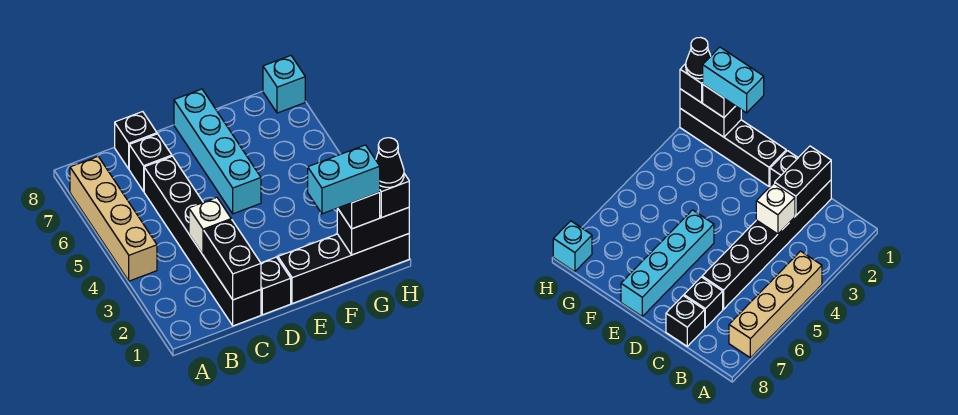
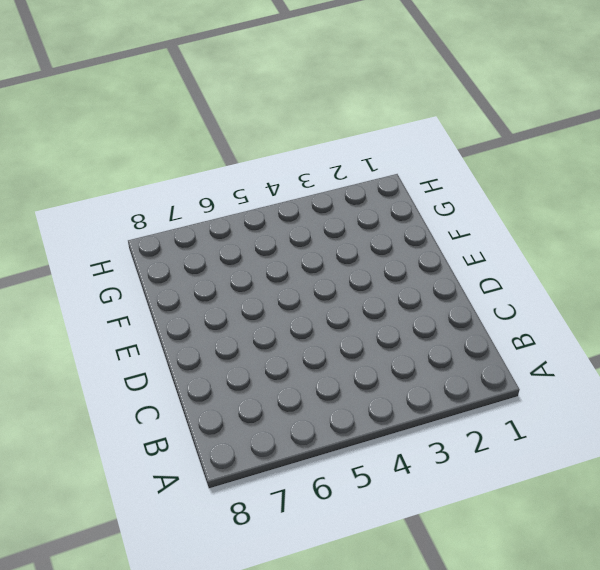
none -> tan 1x4 brick [70,157,157,281]
none -> black 1x6 brick [144,156,261,326]
none -> black 1x1 brick [129,134,172,191]

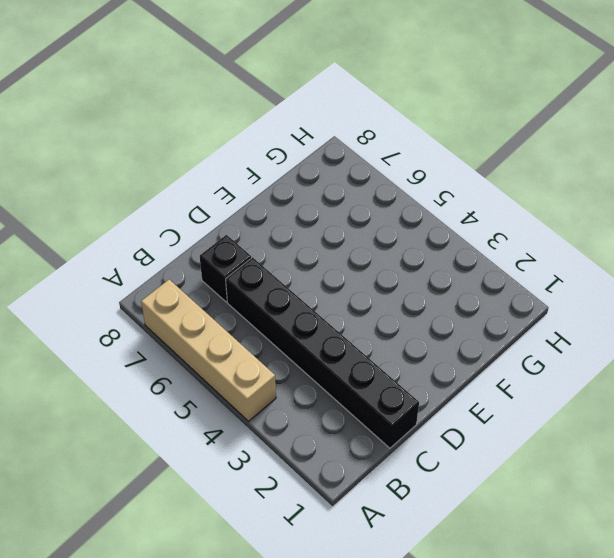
none -> black 1x1 brick [115,112,157,169]
none -> black 1x1 brick [261,257,291,315]
none -> black 1x4 brick [278,234,409,304]

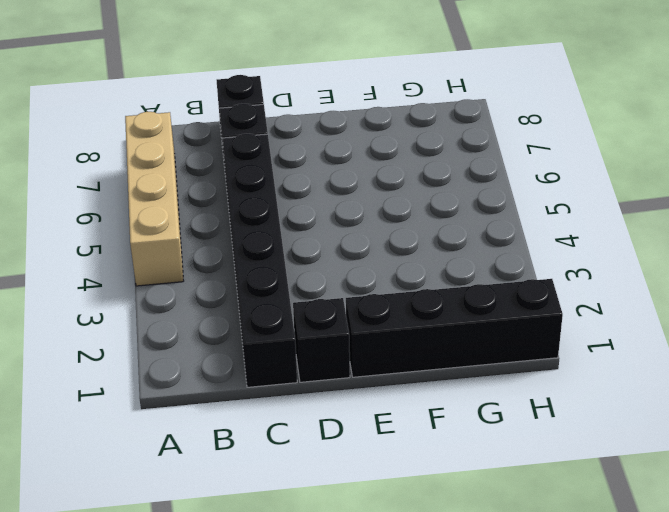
none -> cyan 1x4 brick [174,89,261,214]
none -> cyan 1x1 brick [263,56,305,113]
none -> black 1x2 brick [204,220,261,300]

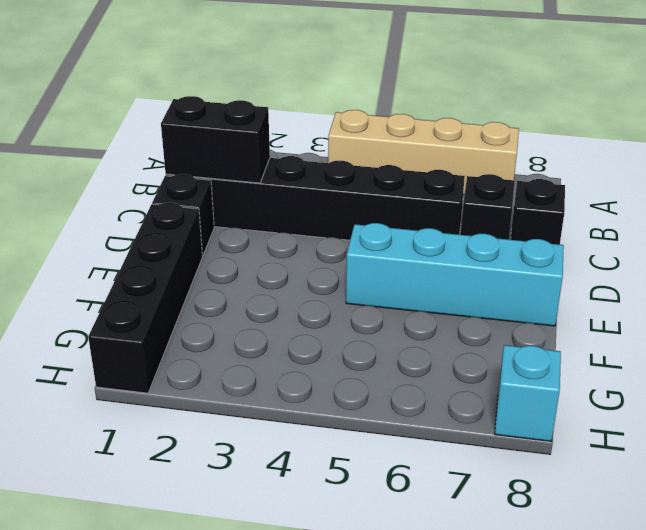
none -> white 1x1 brick [189,197,231,255]
none -> black 1x2 brick [337,208,409,255]
none -> black 1x1 brick [338,192,380,229]

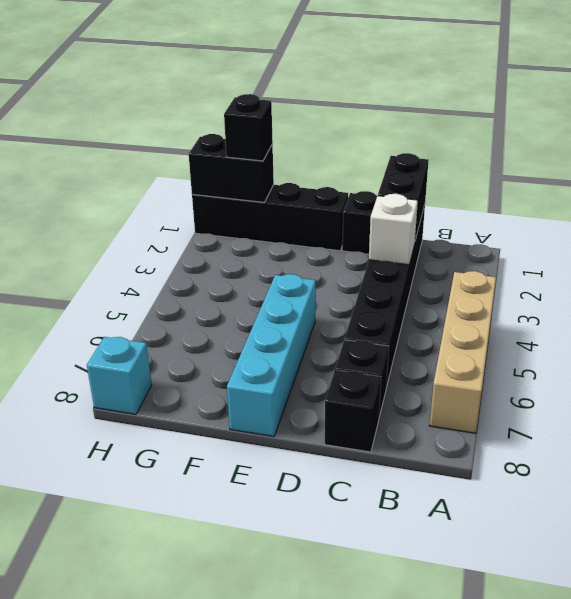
none -> black 1x1 brick [380,174,409,218]
none -> cyan 1x2 brick [308,145,380,214]
none -> black 1x1 cone [376,138,404,187]

